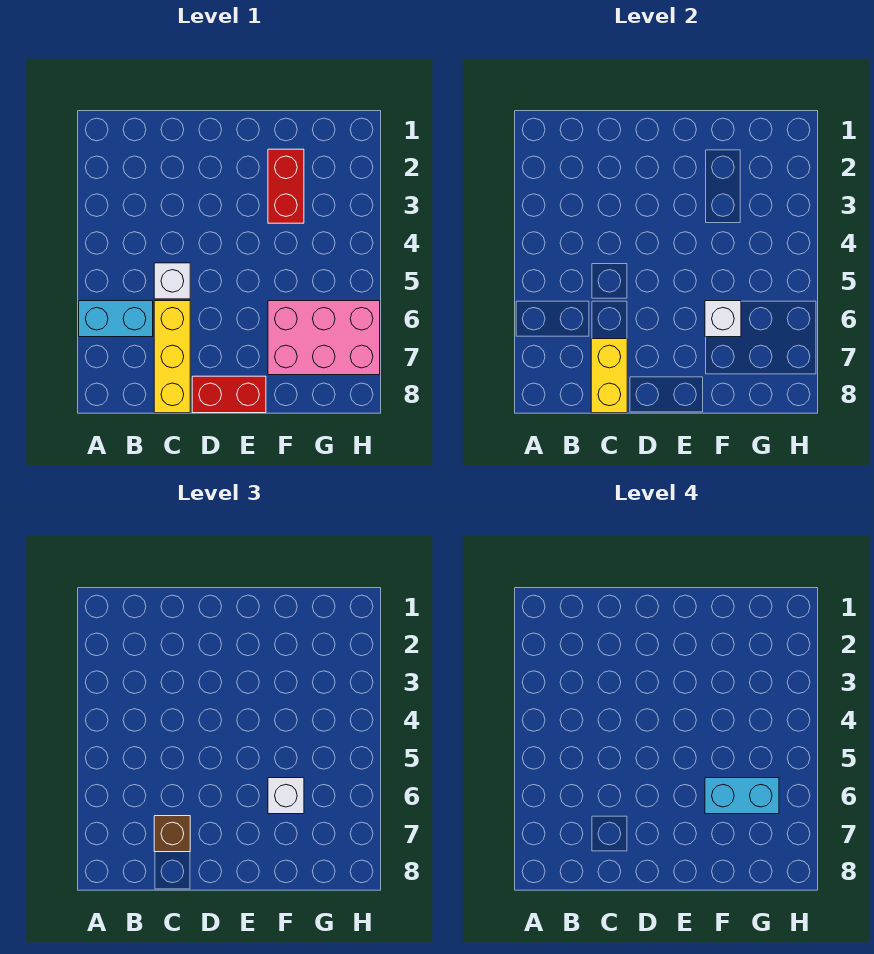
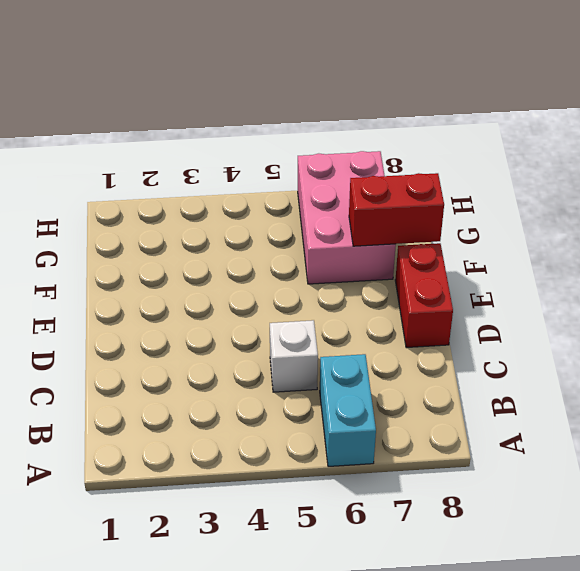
red 1x2 brick [349,173,444,246] -> red 1x2 brick moved to [268,149,304,223]
none -> yellow 1x3 brick [154,301,190,413]
none -> yellow 1x2 brick [591,339,627,413]

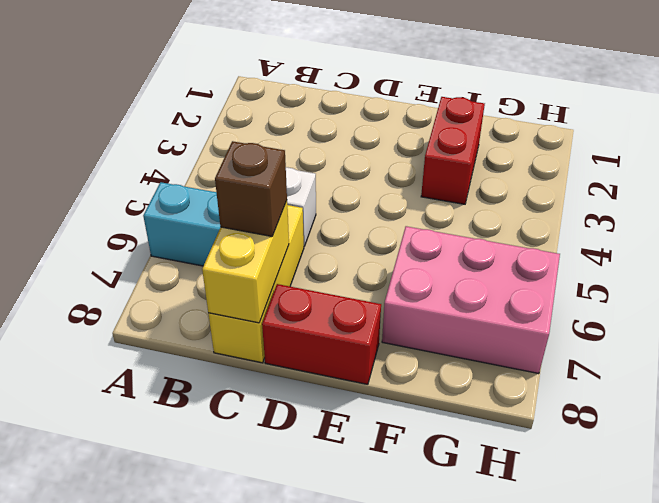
none -> white 1x1 brick [705,301,741,337]
none -> white 1x1 brick [268,778,304,814]

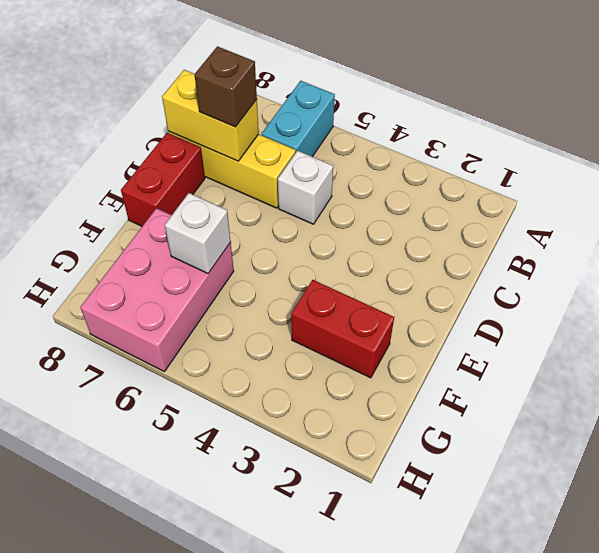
none -> white 1x1 brick [268,778,304,814]
none -> cyan 1x2 brick [705,778,779,814]

